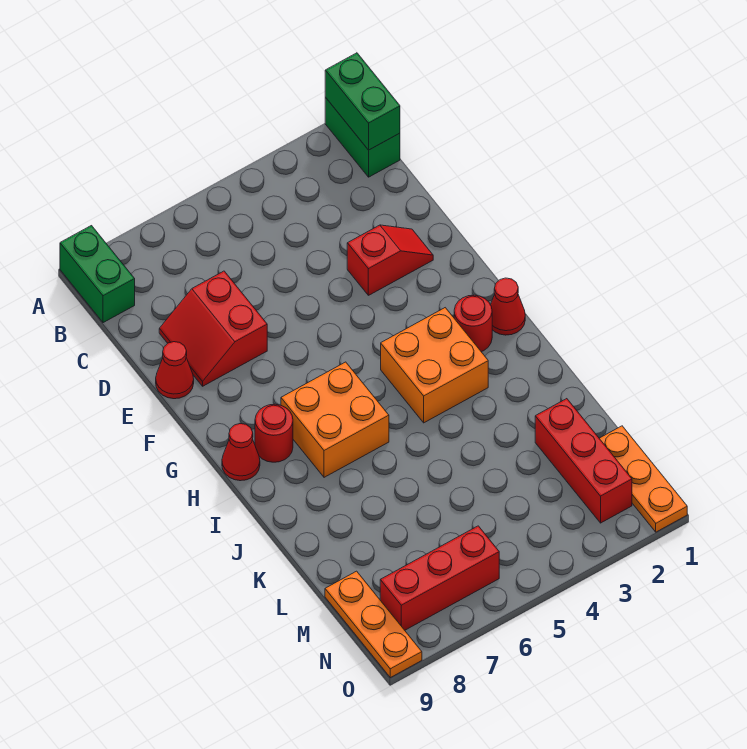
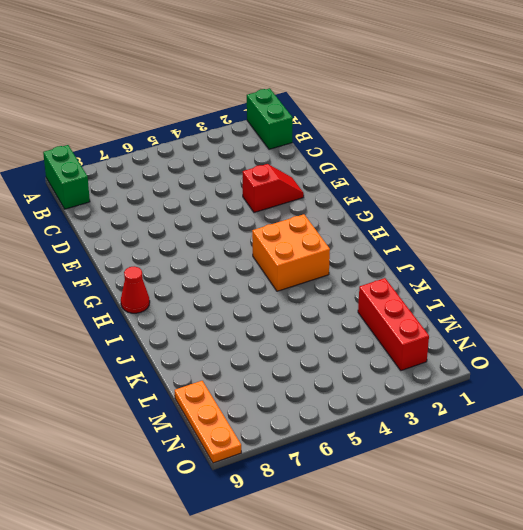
none -> red 2x2 slope [159,271,267,386]
none -> red 1x1 cone [156,342,194,399]
none -> red 1x1 cone [490,278,525,335]

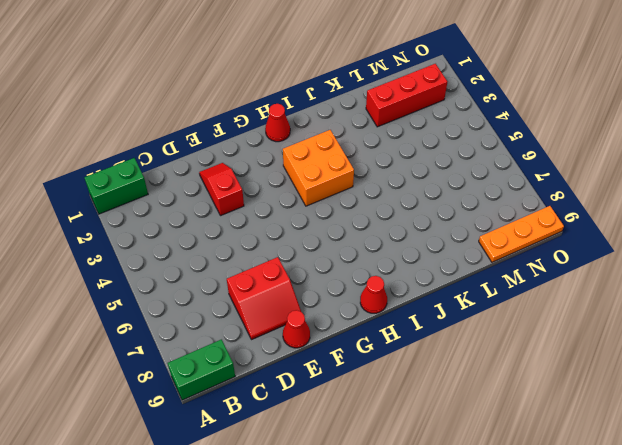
none -> red 1x1 round brick [454,295,492,352]
none -> orange 2x2 brick [281,362,389,477]
none -> red 1x1 round brick [255,404,293,462]

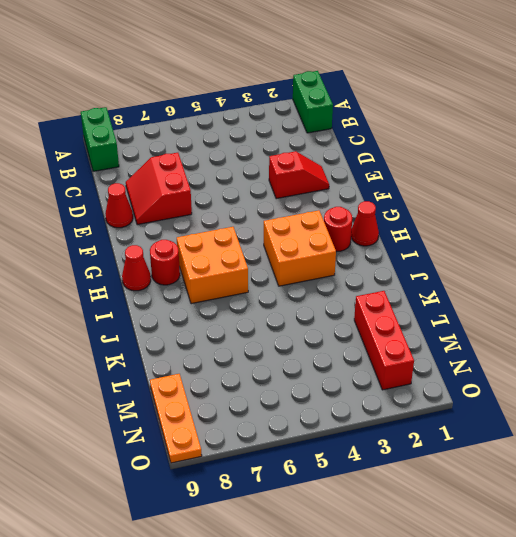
none -> orange 1x3 plate [599,426,687,532]
none -> red 1x3 brick [380,526,499,630]
none -> green 1x2 brick [325,53,400,150]

